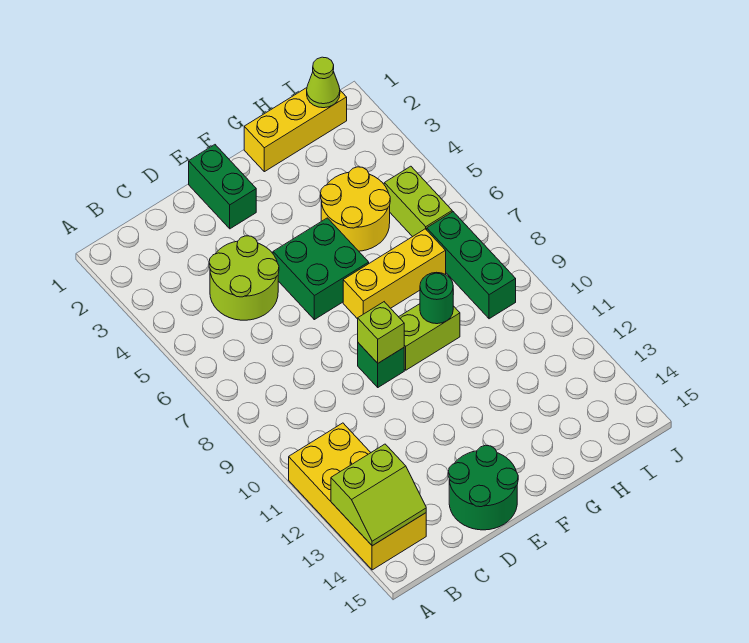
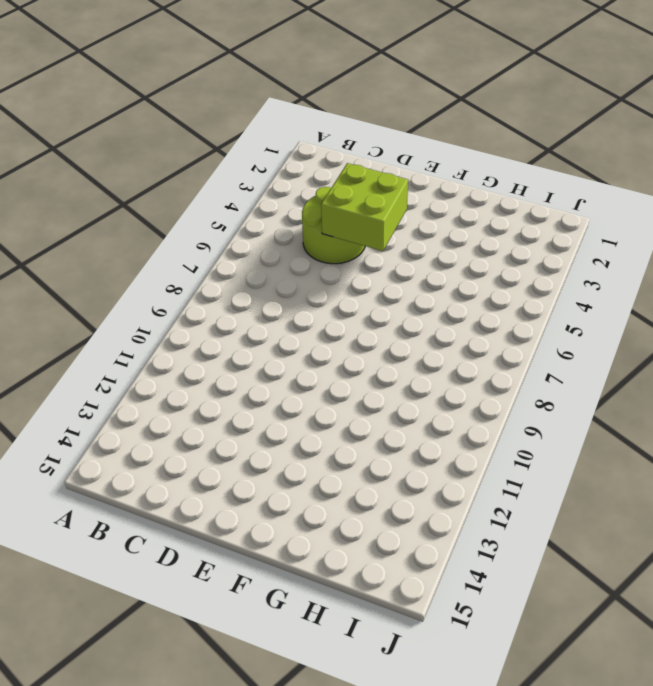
lime 2x2 brick [321,163,408,251] -> none
none -> yellow 2x4 brick [289,423,426,570]
none -> green 2x2 round brick [448,445,518,530]
none -> green 1x2 brick [189,145,256,229]

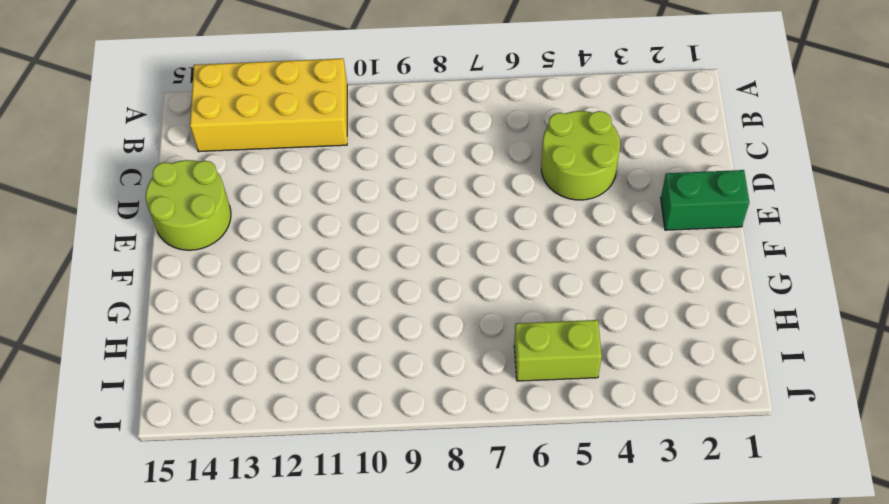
lime 2x2 round brick [146,160,231,250] -> green 2x2 round brick [448,445,518,530]
none -> green 2x2 brick [273,218,369,320]
none -> green 1x1 brick [358,343,404,387]
none -> yellow 1x3 brick [343,229,446,319]

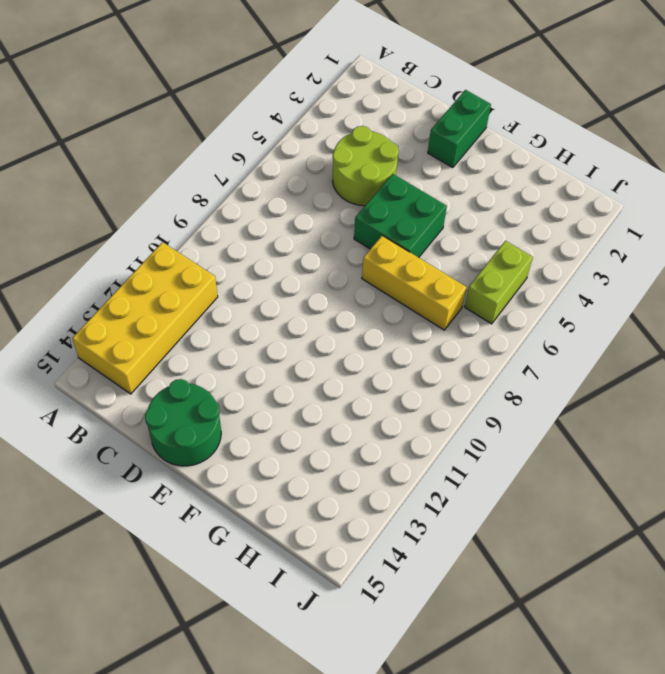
none -> green 1x1 brick [358,343,404,387]
none -> lime 1x2 brick [399,304,460,370]
none -> yellow 1x3 brick [244,88,347,172]

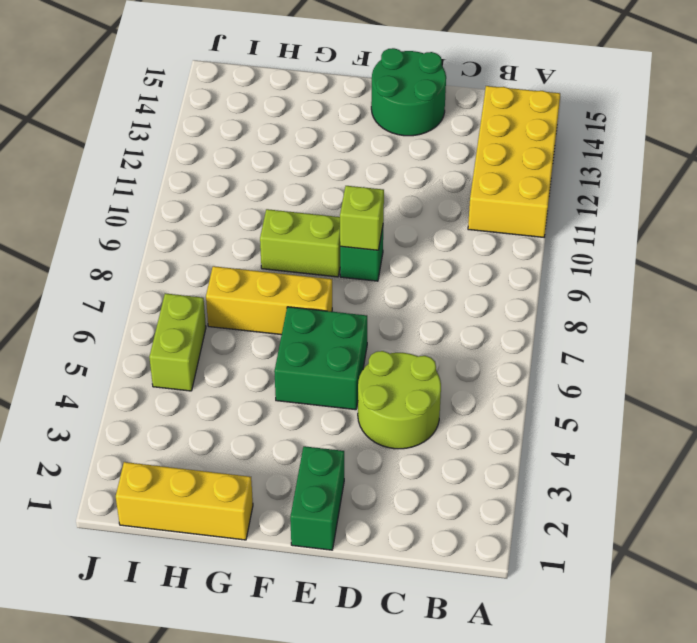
none -> yellow 2x2 round brick [321,167,390,251]
none -> green 1x3 brick [427,212,516,319]
none -> lime 2x2 slope [331,444,426,546]

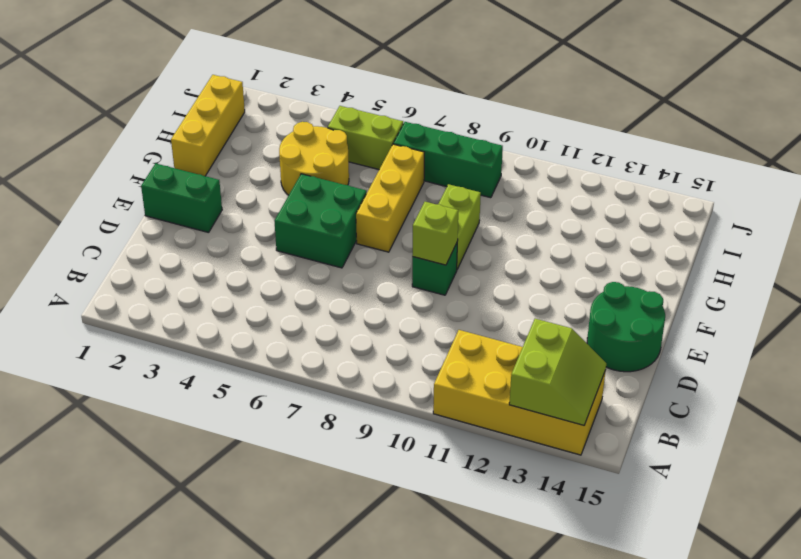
none -> lime 2x2 round brick [209,236,279,320]
none -> green 1x1 round brick [420,272,453,324]
none -> lime 1x1 cone [307,57,340,108]

